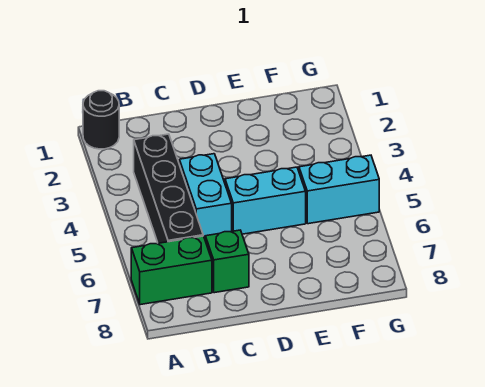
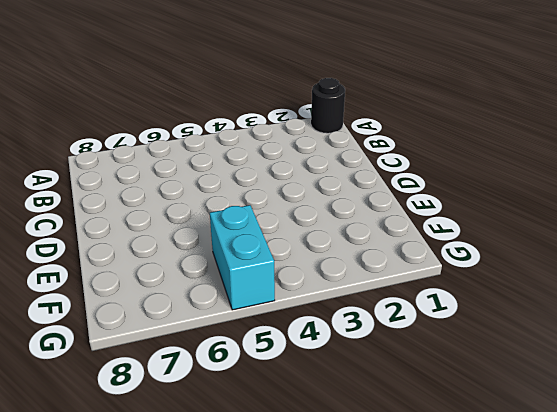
none -> green 1x2 brick [131,236,212,305]
none -> black 1x4 brick [134,134,203,243]

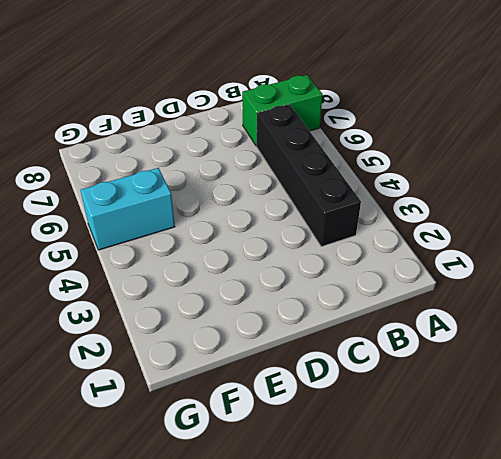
none -> black 1x1 round brick [83,91,119,149]
none -> cyan 1x2 brick [179,154,232,239]

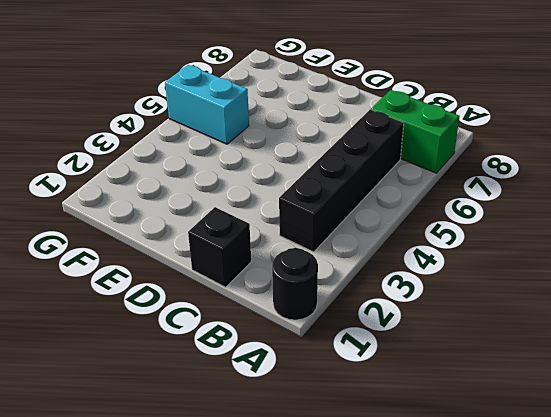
black 1x1 brick [188,207,251,287] -> none
none -> cyan 1x2 brick [179,154,232,239]
none -> green 1x1 brick [205,230,249,293]

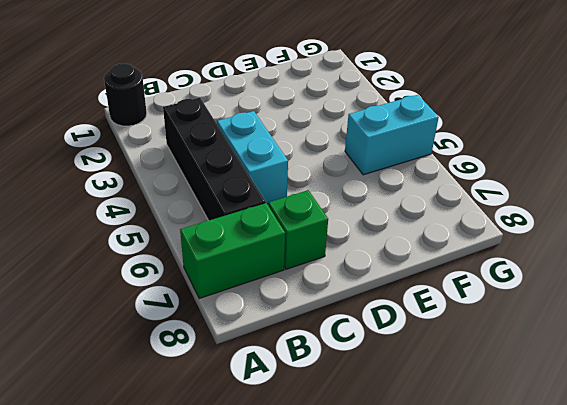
none -> cyan 1x2 brick [225,167,306,234]

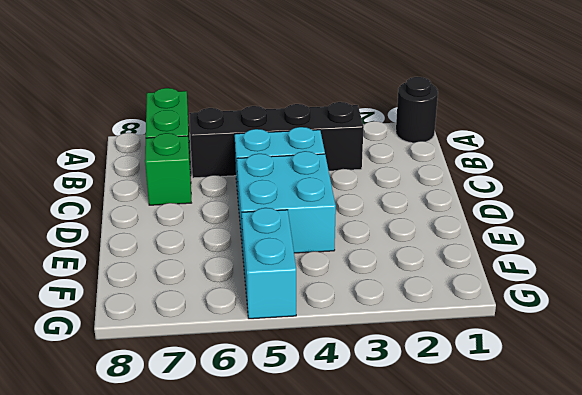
cyan 2x2 brick [237,151,336,253] -> cyan 1x2 brick [225,167,306,234]

